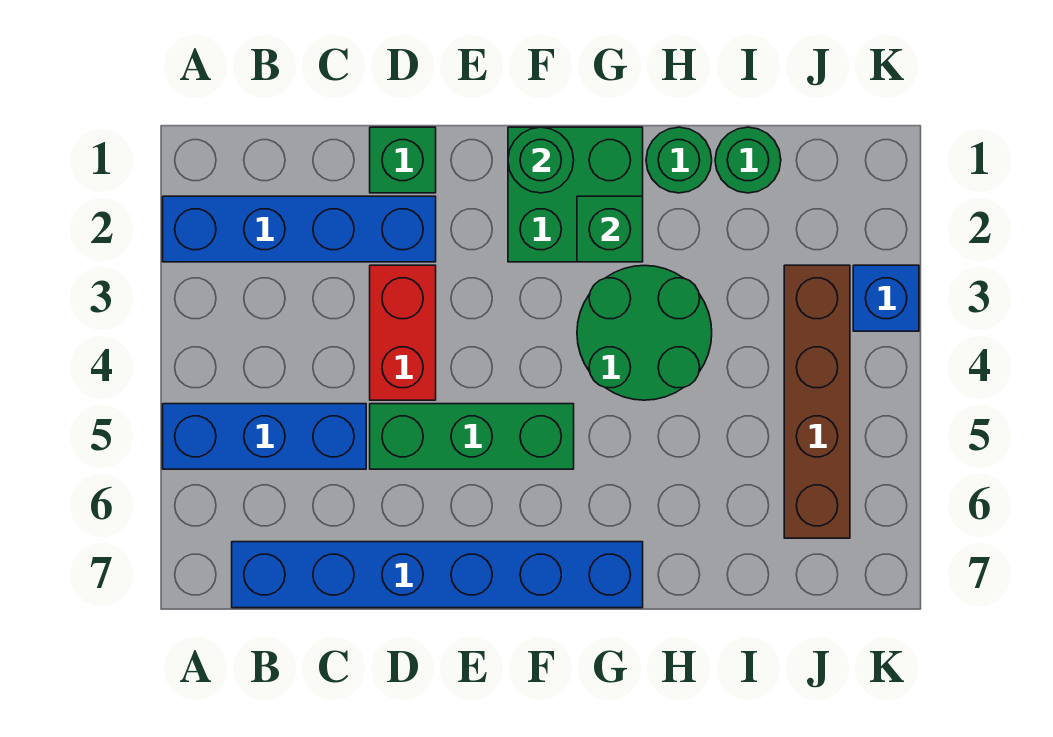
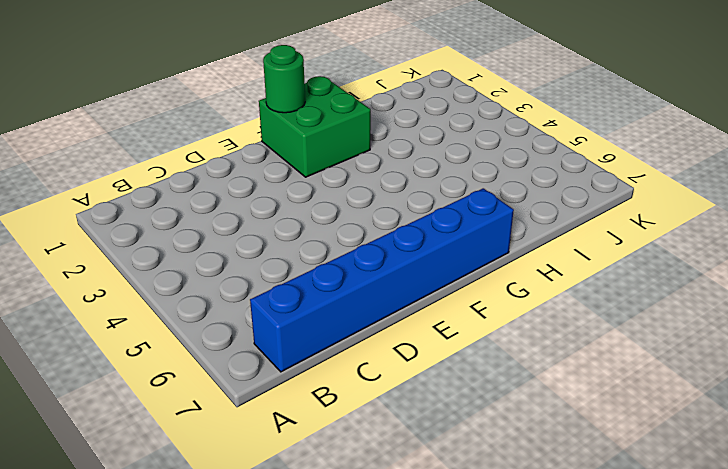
none -> blue 1x4 brick [163,196,436,262]
none -> blue 1x3 brick [163,404,366,469]
none -> green 1x1 brick [370,127,436,193]

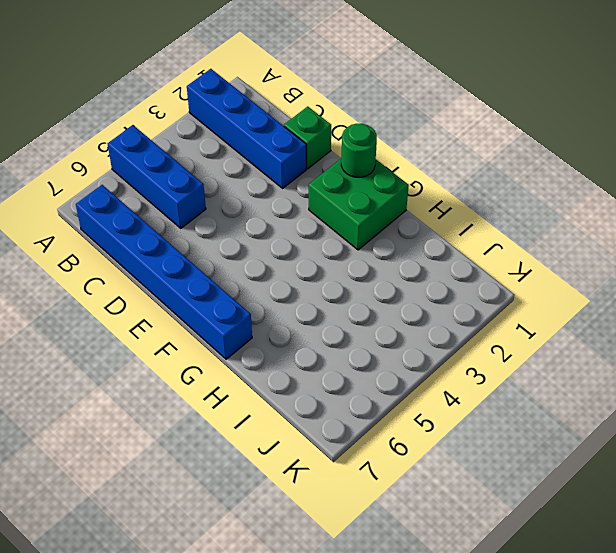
none -> red 1x2 brick [370,265,436,400]
none -> green 1x3 brick [370,404,574,469]
none -> green 2x2 round brick [577,265,712,400]

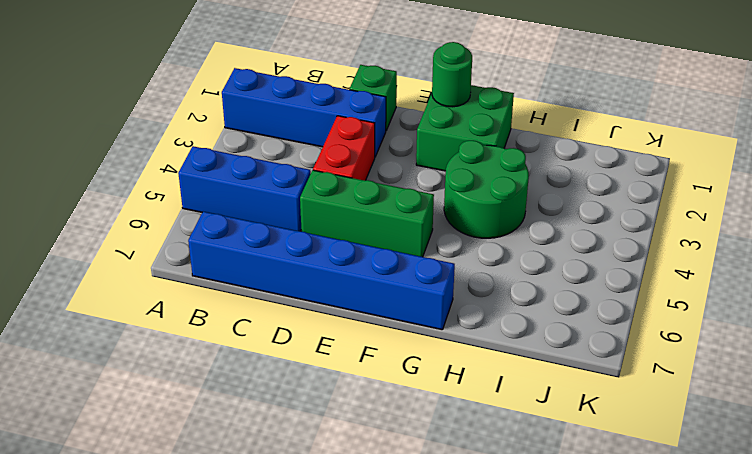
none -> green 1x1 round brick [646,127,712,193]
none -> green 1x1 round brick [715,127,781,193]
none -> brown 1x4 brick [784,265,850,538]

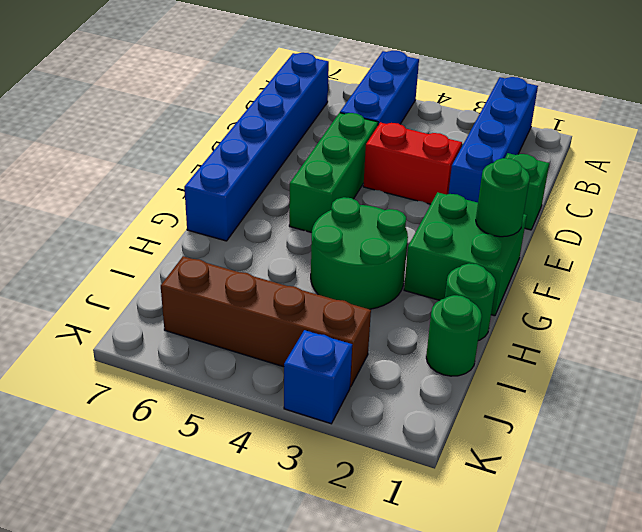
none -> green 1x1 brick [577,196,643,262]

